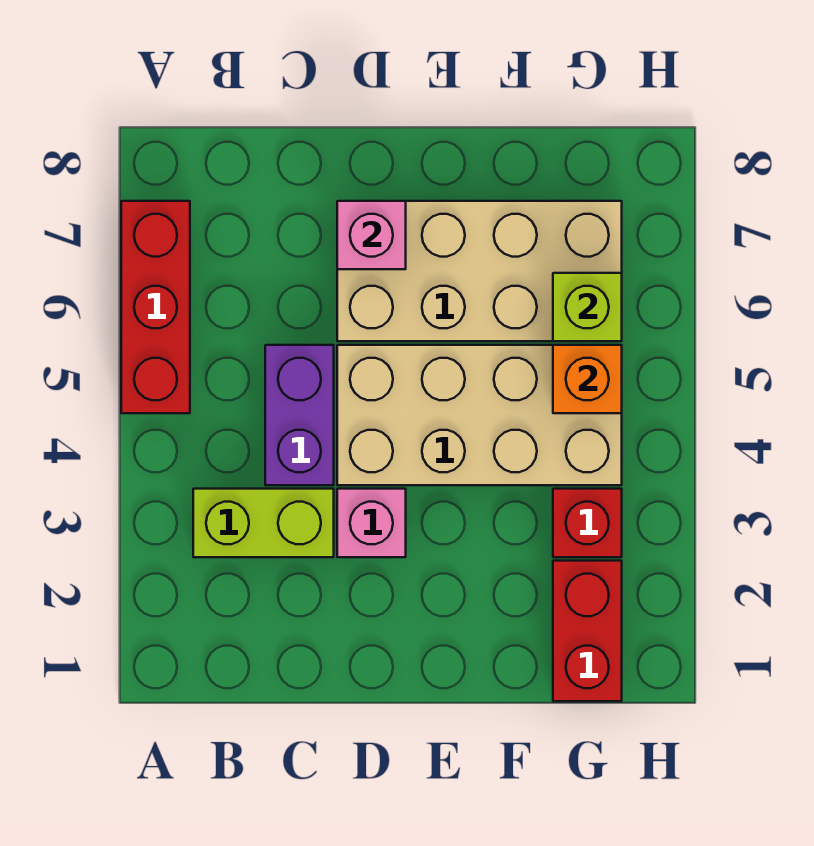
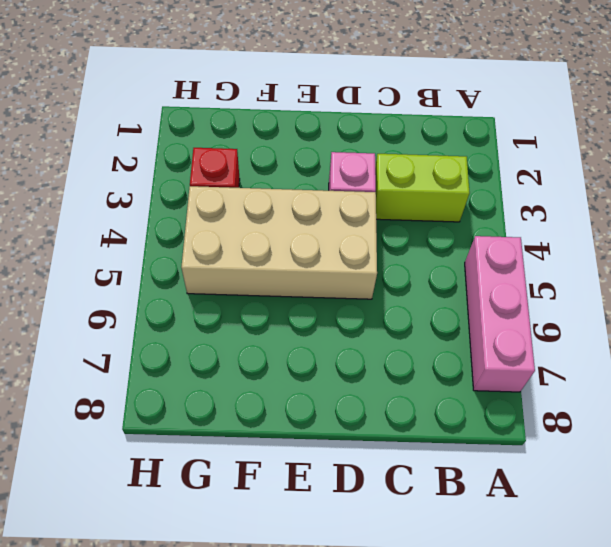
pink 1x3 brick [465,236,535,392] -> red 1x3 brick [121,201,190,413]
none -> purple 1x2 brick [265,345,334,485]
none -> tan 2x4 brick [337,201,622,341]

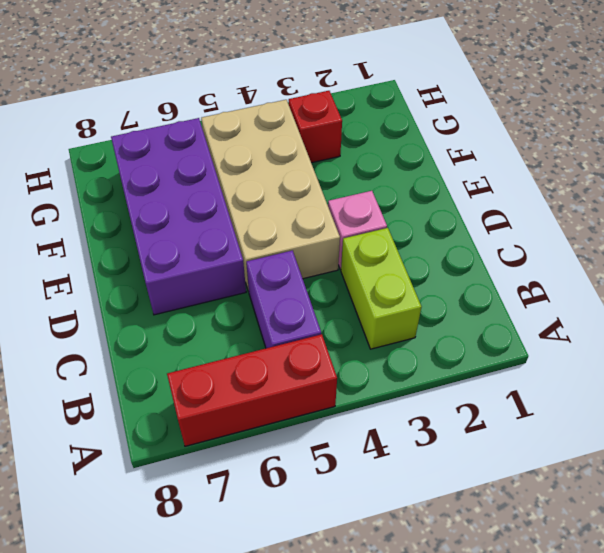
purple 1x2 brick [246,250,321,348] -> purple 1x2 brick turned to [265,345,334,485]
purple 2x4 brick [111,118,246,315] -> tan 2x4 brick [337,201,622,341]
none -> red 1x2 brick [553,561,622,701]
none -> pink 1x1 brick [337,201,406,269]

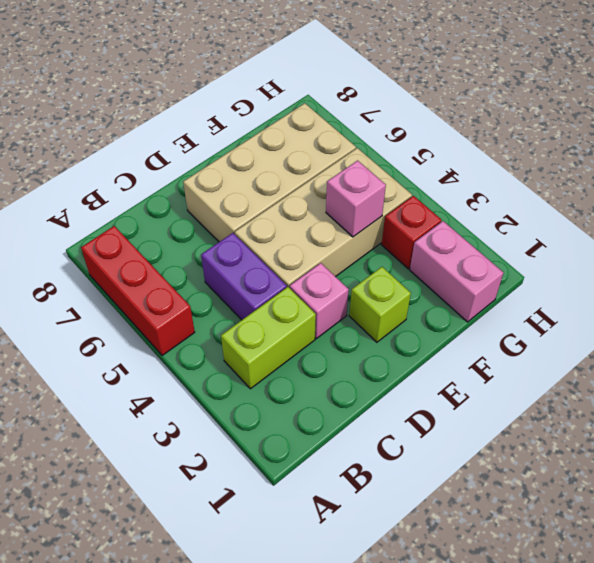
lime 1x1 brick [349,267,411,342] -> lime 1x1 brick moved to [553,273,622,341]
pink 1x1 brick [326,161,386,237] -> pink 1x1 brick moved to [337,201,406,269]
pink 1x2 brick [410,221,504,322] -> red 1x2 brick [553,561,622,701]
none -> orange 1x1 brick [553,345,622,413]

